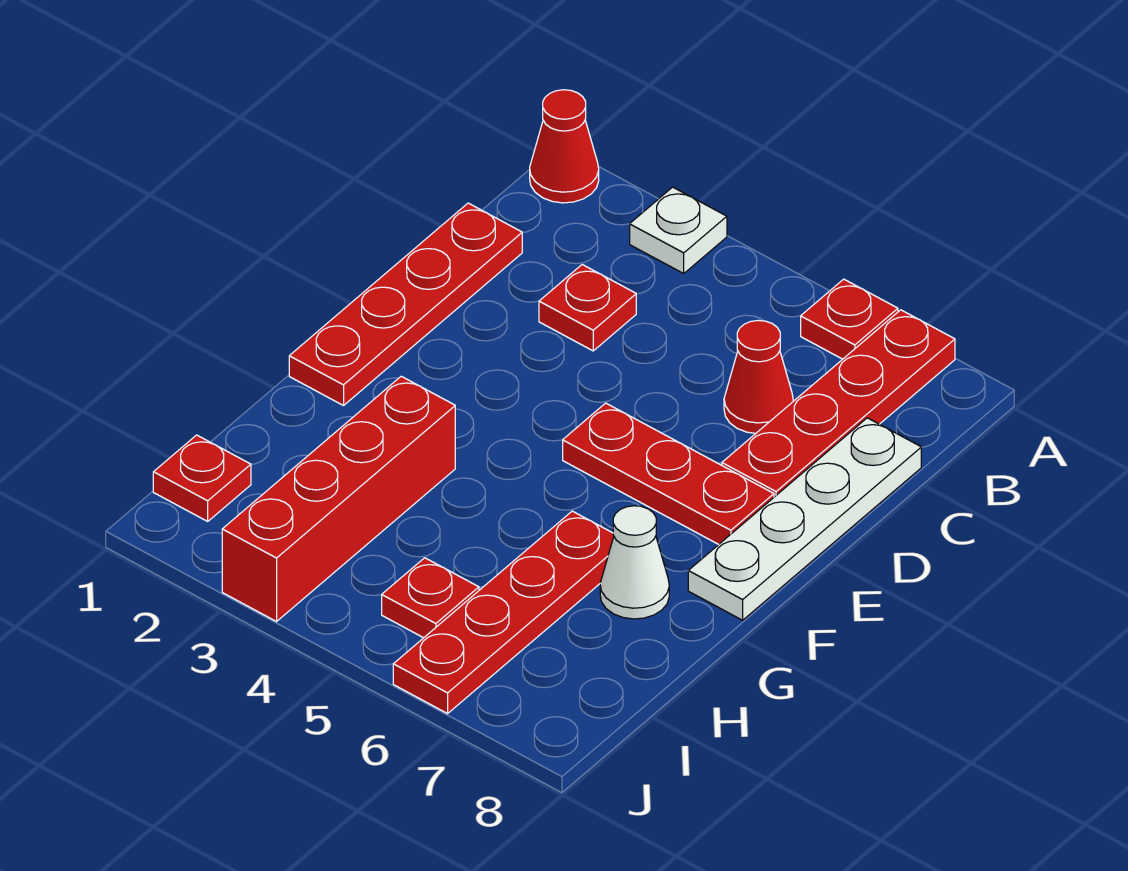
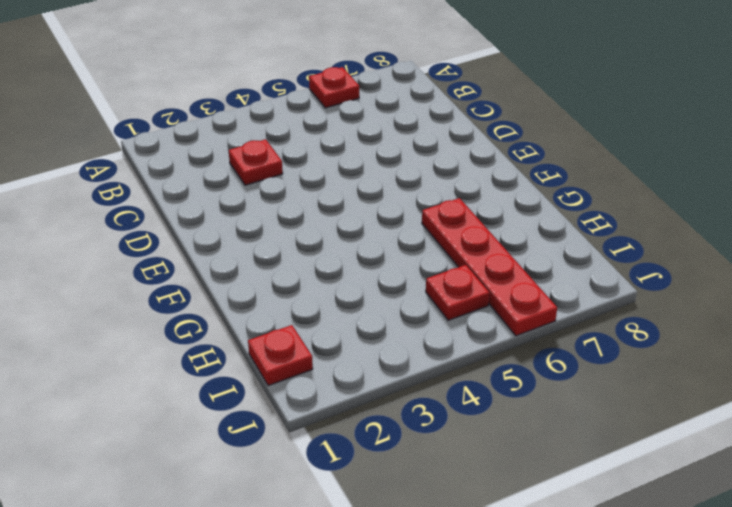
none -> red 1x1 cone [530,90,599,203]
none -> white 1x1 plate [630,187,727,273]
none -> red 1x4 plate [722,310,955,497]

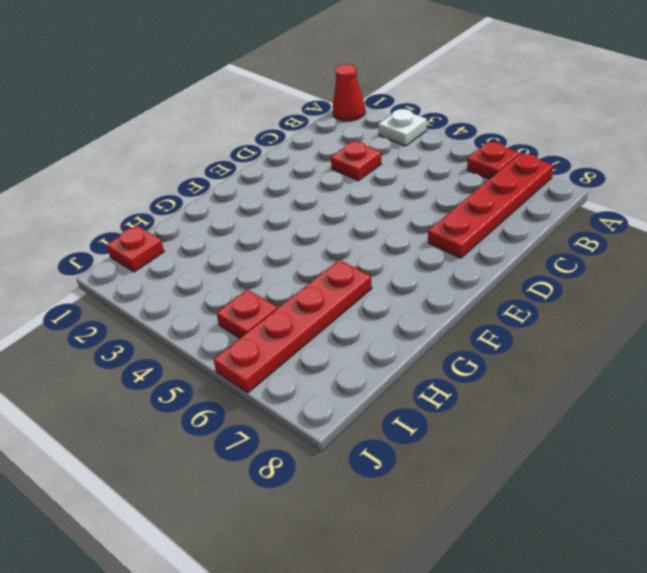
none -> red 1x4 plate [289,203,522,406]
none -> red 1x1 cone [724,320,793,433]
none -> white 1x4 plate [688,418,921,620]

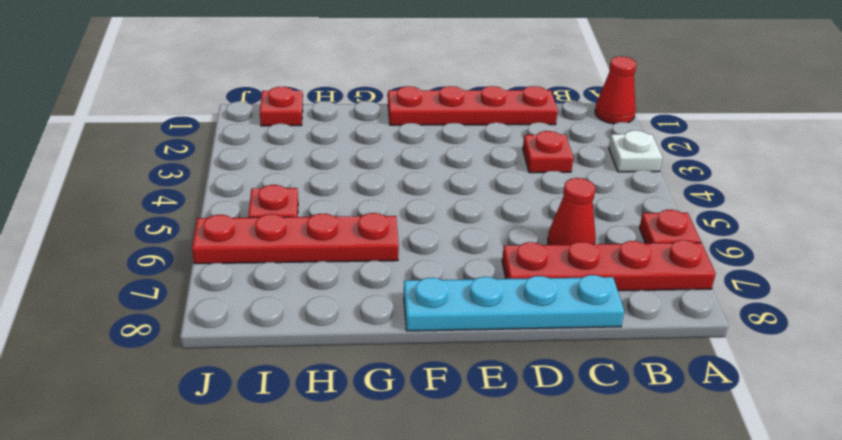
cyan 1x4 plate [404,275,624,331] -> white 1x4 plate [688,418,921,620]
none -> red 1x3 plate [563,403,774,545]
none -> red 1x4 brick [222,376,455,622]
none -> white 1x1 cone [600,506,669,619]

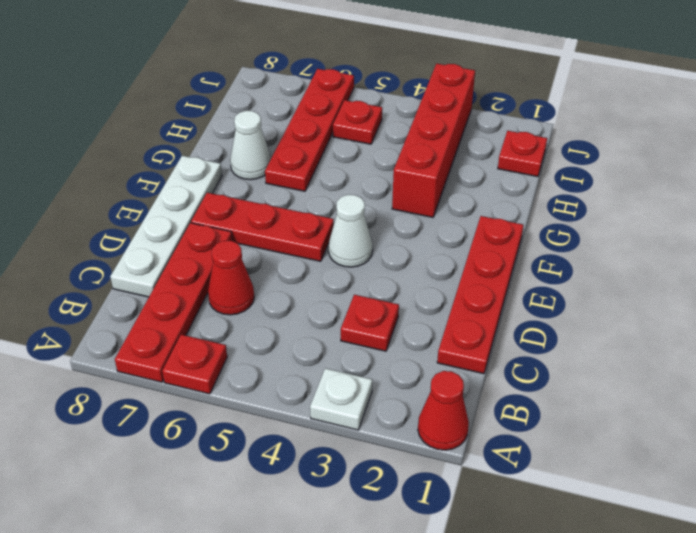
white 1x1 cone [328,195,373,267] -> none

